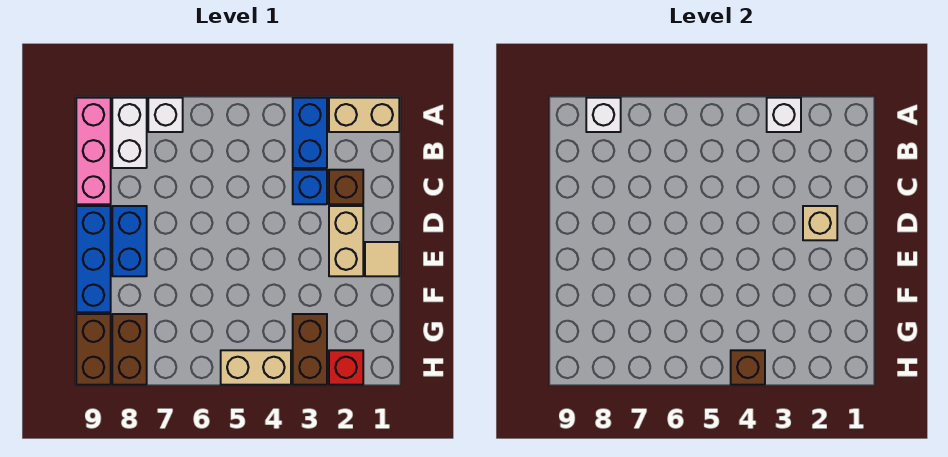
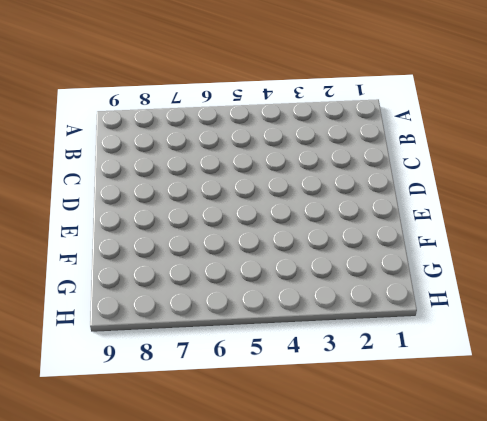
none -> tan 1x2 brick [329,98,399,132]
none -> blue 1x2 brick [293,98,327,168]
none -> white 1x1 brick [148,98,183,132]

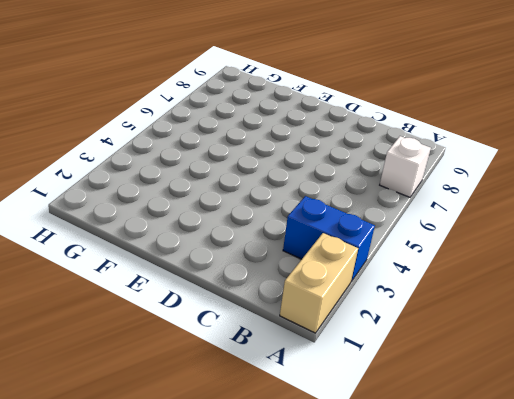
none -> white 1x2 brick [112,98,147,168]
none -> pink 1x3 brick [76,98,111,204]
none -> brown 1x1 brick [329,170,363,204]

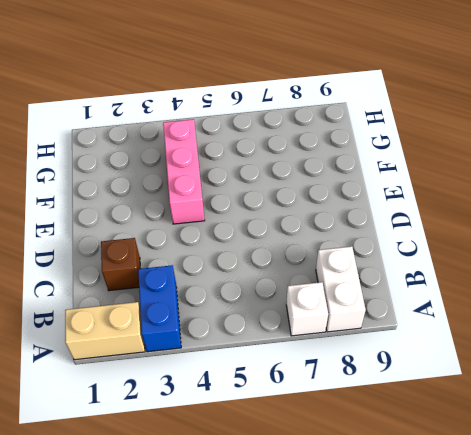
pink 1x3 brick [163,119,205,224] -> pink 1x3 brick moved to [76,98,111,204]
none -> blue 1x1 brick [293,170,327,204]
none -> tan 1x2 brick [329,206,363,276]
none -> blue 1x2 brick [112,206,147,276]

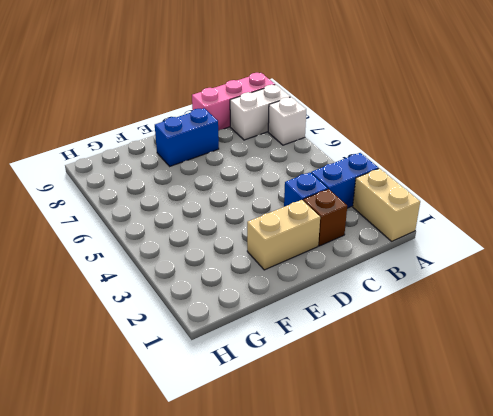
none -> blue 1x3 brick [76,206,111,312]
none -> tan 1x1 tile [365,242,399,276]
none -> brown 1x2 brick [293,314,327,385]

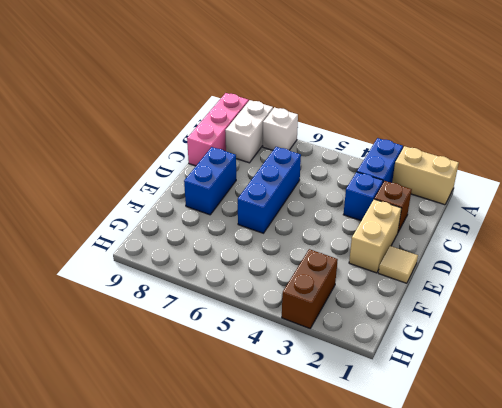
blue 1x3 brick [238,147,301,233] -> blue 1x3 brick moved to [76,206,111,312]
none -> brown 1x2 brick [112,314,147,385]
none -> brown 1x2 brick [76,314,111,385]
none -> red 1x1 brick [329,350,363,385]

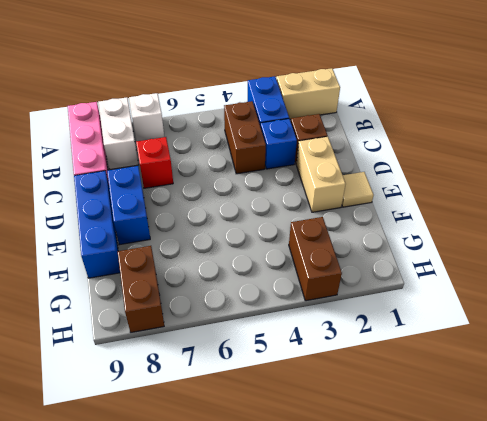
brown 1x2 brick [224,101,266,174] -> brown 1x2 brick moved to [76,314,111,385]
red 1x1 brick [136,137,173,188] -> red 1x1 brick moved to [329,350,363,385]
none -> tan 1x2 brick [221,350,291,385]
none -> white 1x1 brick [767,98,801,132]
none -> white 1x1 brick [586,98,621,132]

